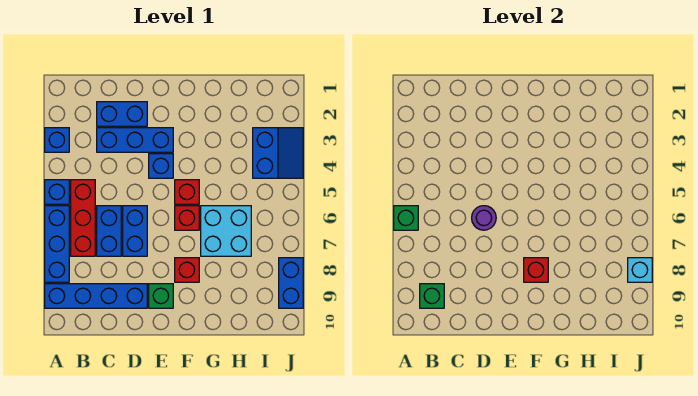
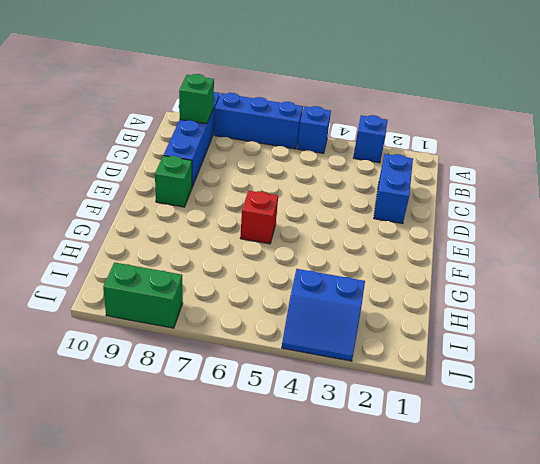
green 1x2 brick [103,262,183,328] -> blue 1x2 brick [279,258,303,308]
none -> red 1x3 brick [71,180,95,256]
none -> blue 1x3 brick [97,128,173,152]
none -> blue 1x2 brick [97,206,121,256]

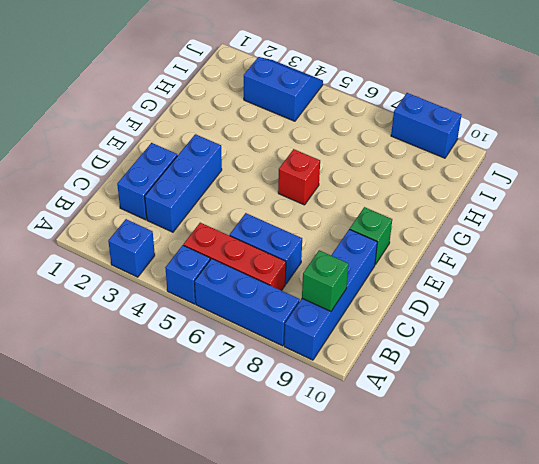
none -> blue 1x2 brick [123,206,147,256]
none -> blue 1x1 brick [149,154,173,178]
none -> red 1x1 brick [175,180,199,204]

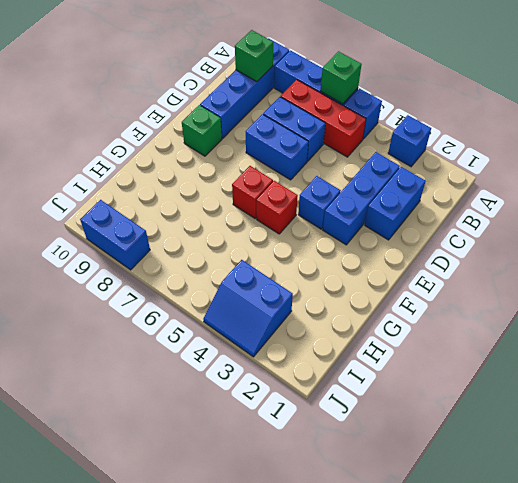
none -> red 1x1 brick [175,258,199,282]
none -> cyan 2x2 brick [201,206,251,256]
none -> purple 1x1 round brick [472,206,496,230]

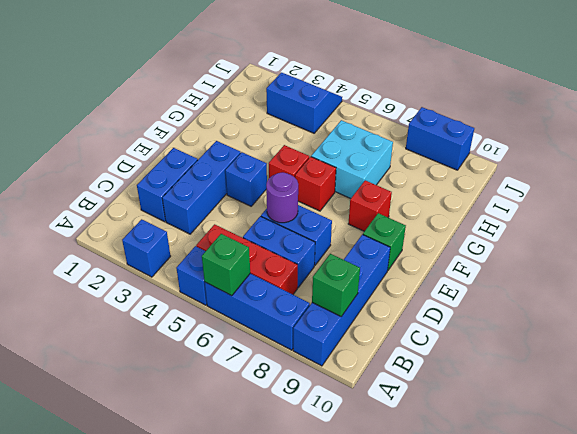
none -> red 1x1 brick [524,258,548,282]
none -> cyan 1x1 brick [628,258,652,282]

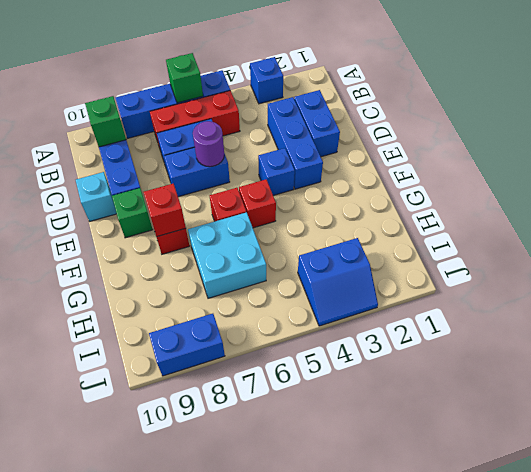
cyan 1x1 brick [76,172,117,222] -> cyan 1x1 brick moved to [628,258,652,282]

